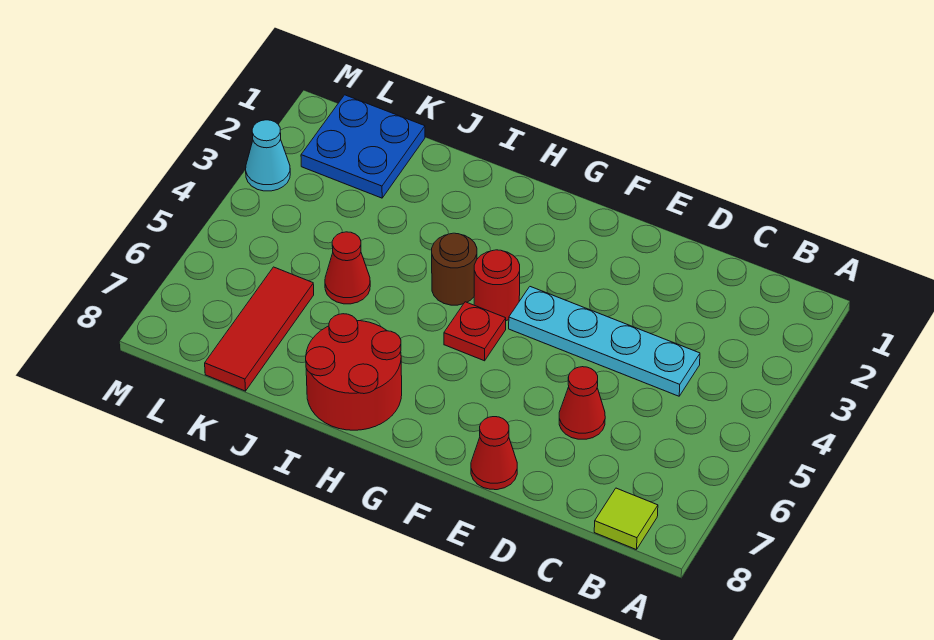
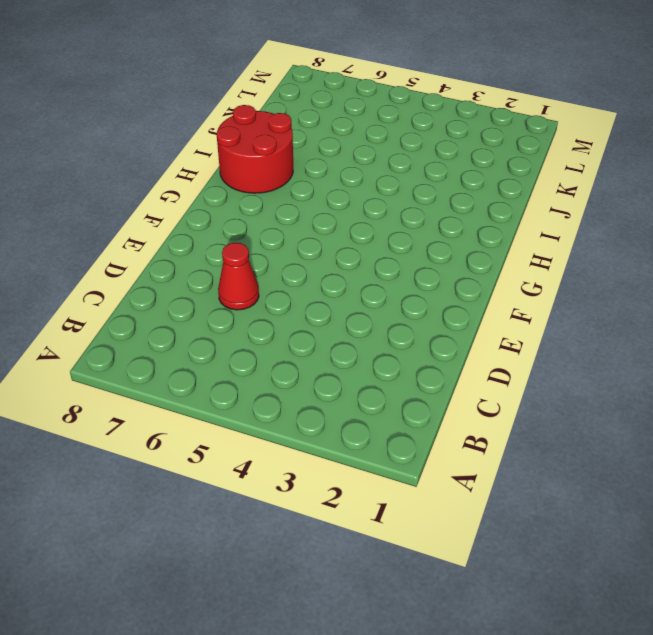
none -> lime 1x1 tile [594,488,658,550]
none -> cyan 1x4 plate [509,287,700,396]
none -> red 1x1 cone [471,417,517,490]

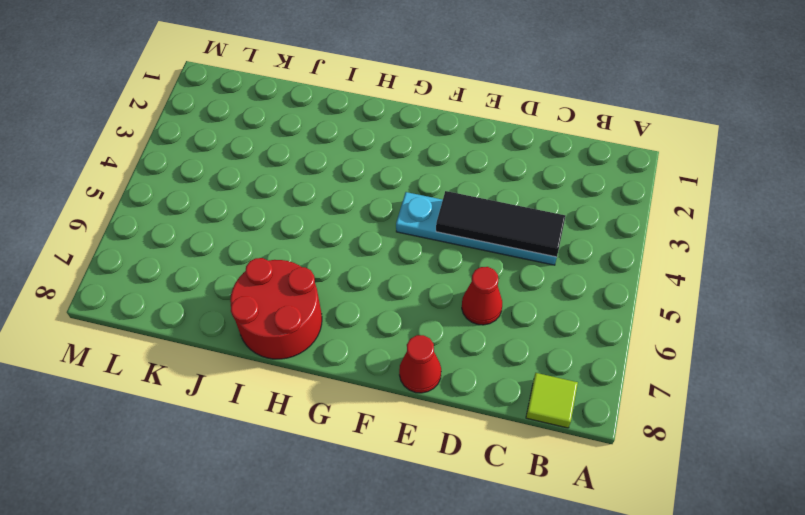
black 1x3 tile [436,191,565,257] -> none
none -> red 1x1 round brick [474,250,520,321]
none -> red 1x1 plate [444,302,506,361]
none -> brown 1x1 round brick [432,233,477,305]

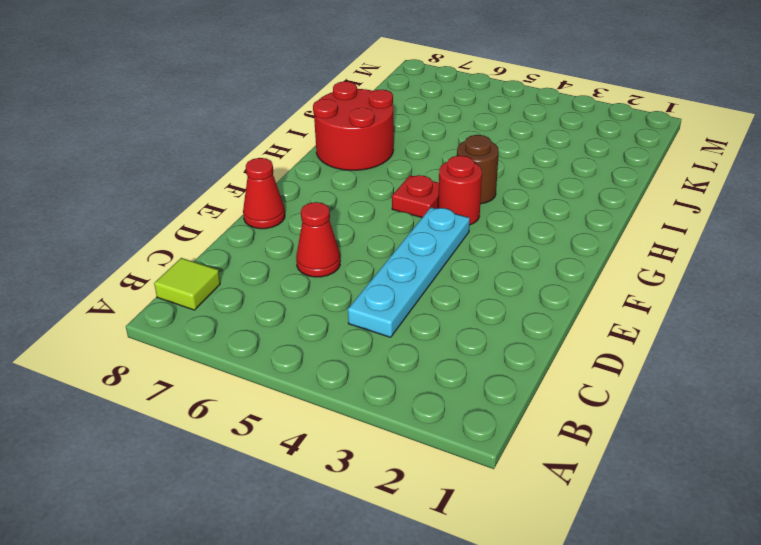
none -> red 1x1 cone [325,232,370,304]
none -> blue 2x2 plate [301,95,425,198]
none -> red 1x3 tile [205,267,314,391]

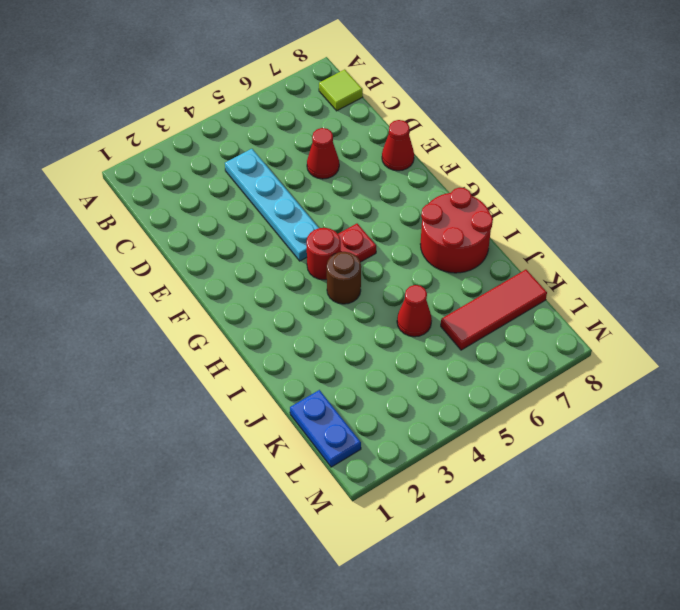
blue 1x2 plate [290,390,361,467] -> blue 2x2 plate [301,95,425,198]
none -> cyan 1x1 cone [246,120,290,191]

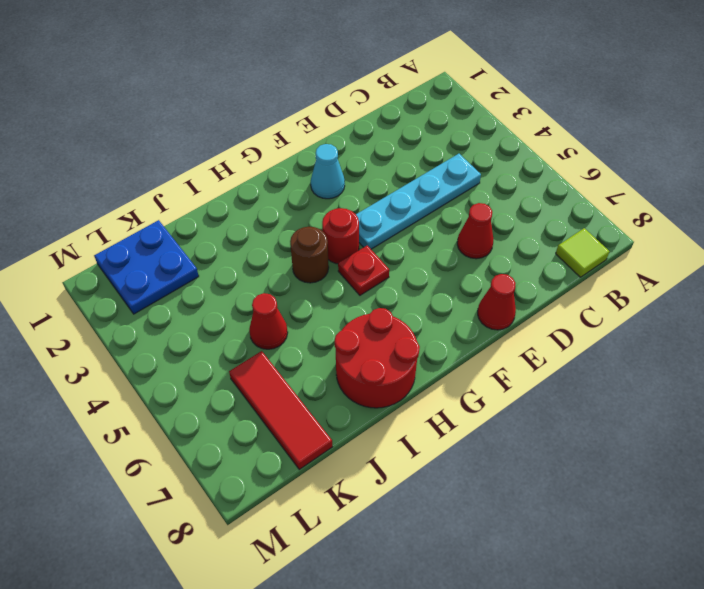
cyan 1x1 cone [311,144,345,199] -> cyan 1x1 cone moved to [246,120,290,191]

